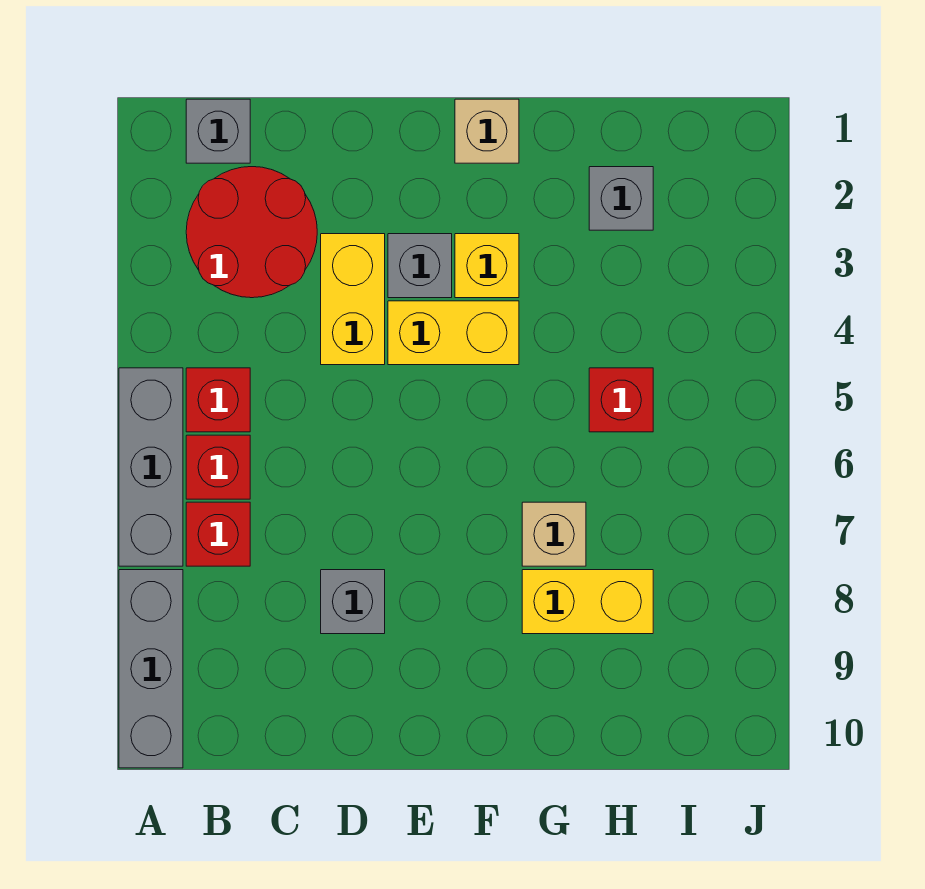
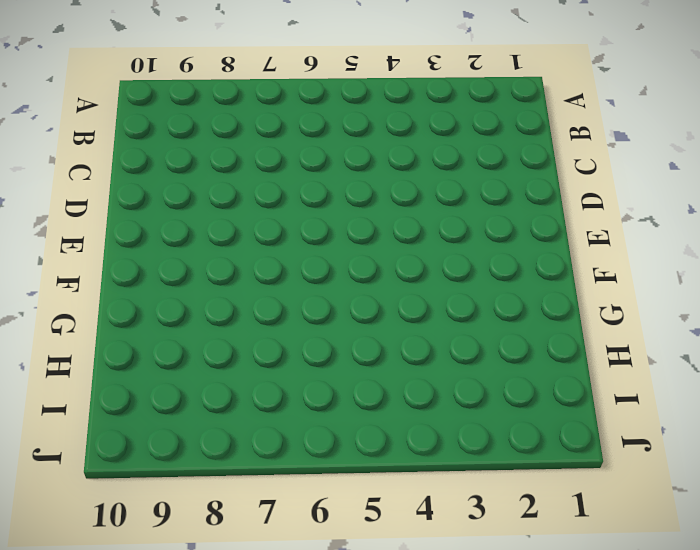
none -> grey 1x3 brick [119,368,183,566]
none -> grey 1x3 brick [119,570,183,768]
none -> grey 1x1 brick [186,99,250,163]

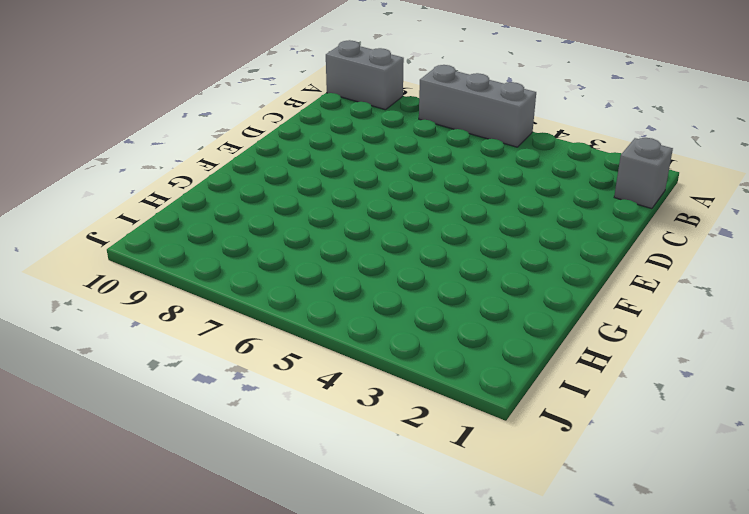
grey 1x2 brick [326,40,404,110] -> grey 1x3 brick [119,570,183,768]
none -> red 2x2 round brick [186,167,317,298]
none -> red 1x1 brick [186,368,250,432]
none -> red 1x1 brick [186,435,250,499]

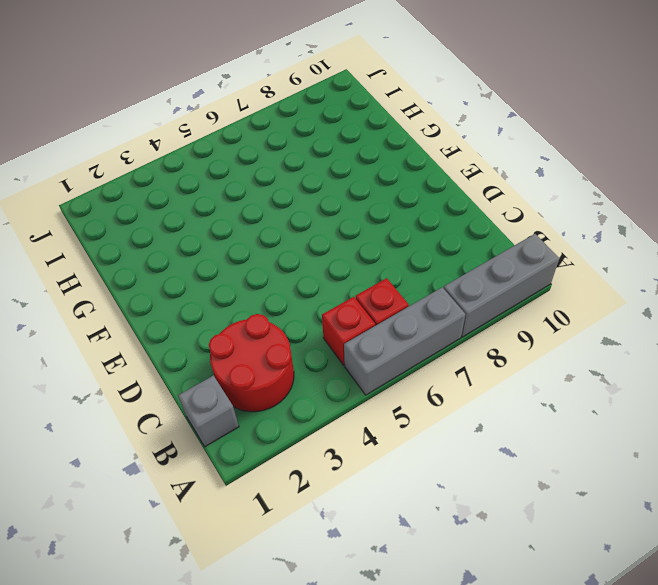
none -> red 1x1 brick [186,502,250,566]
none -> yellow 1x2 brick [321,234,385,365]
none -> grey 1x1 brick [321,570,385,634]

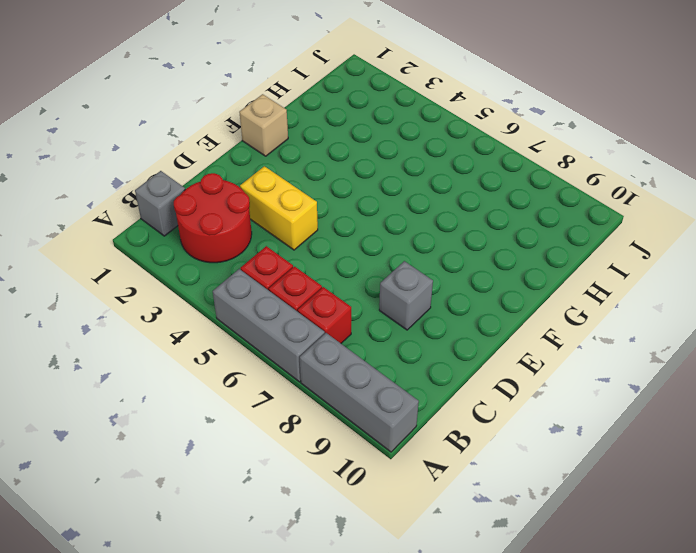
none -> grey 1x1 brick [388,234,452,298]
none -> yellow 1x2 brick [388,301,519,365]
none -> yellow 1x1 brick [455,234,519,298]

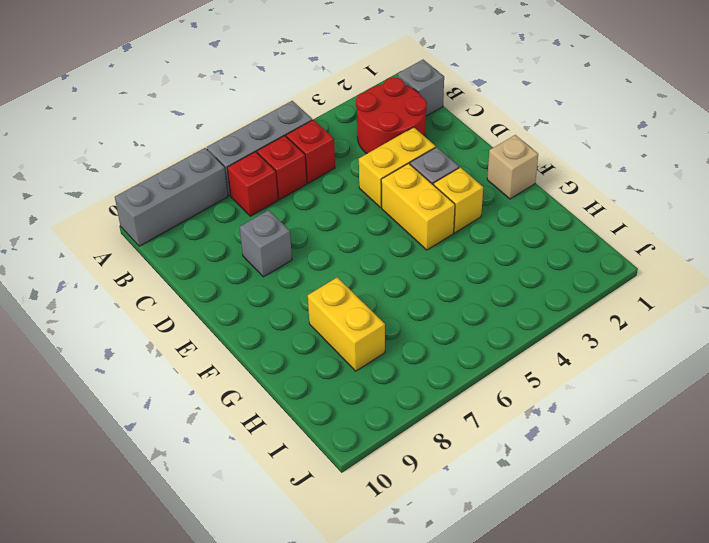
none -> tan 1x1 brick [522,502,586,566]
none -> grey 1x1 brick [589,167,653,230]
none -> red 1x1 brick [589,368,653,432]

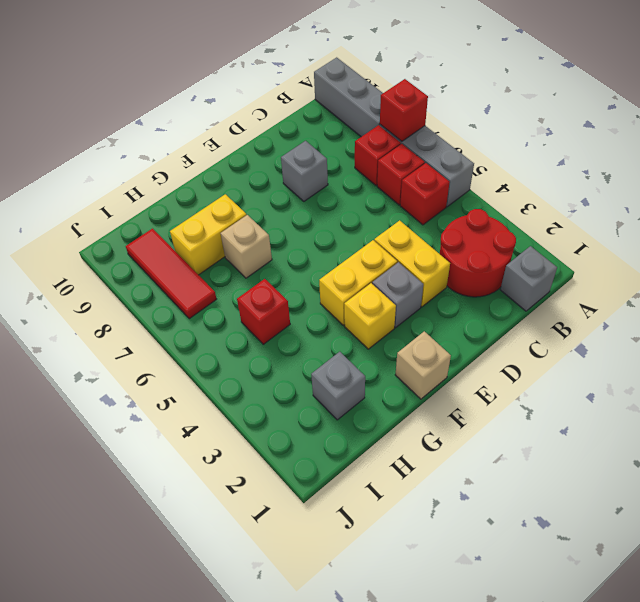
red 1x1 brick [380,79,428,141] -> none
red 1x3 tile [126,229,216,319] -> none

